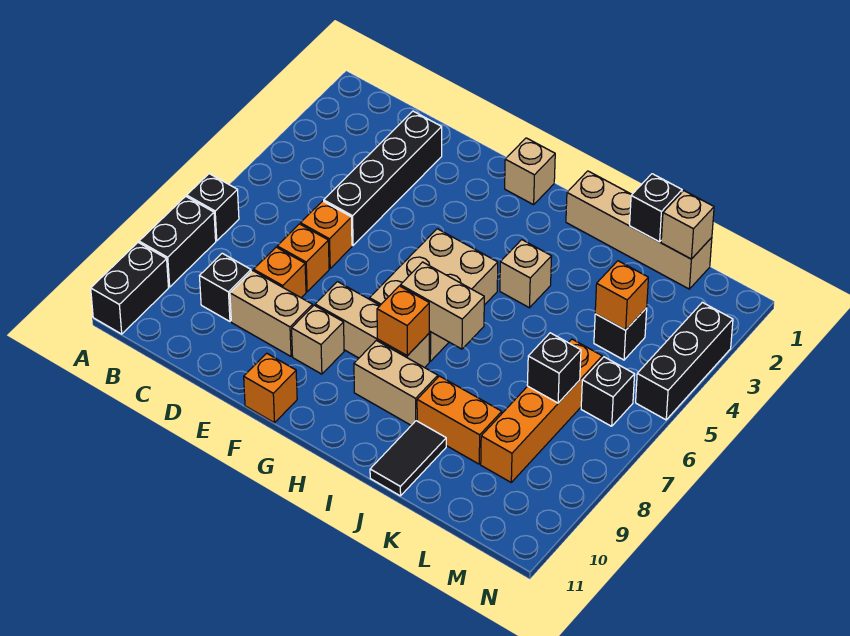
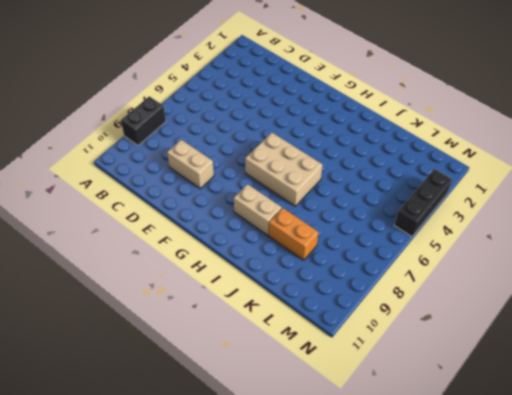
tan 2x3 brick [245,133,323,206] -> tan 2x3 brick turned to [370,229,498,361]
none -> black 1x1 brick [187,174,239,241]
none -> black 1x2 brick [91,243,169,334]
none -> black 1x1 brick [200,253,251,321]

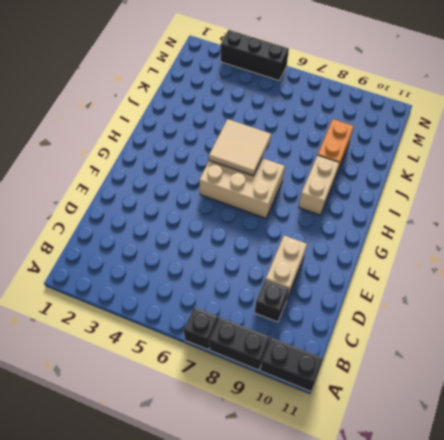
tan 2x2 tile [209,119,271,176] -> none
none -> black 1x4 brick [324,111,442,245]
none -> orange 1x1 brick [301,201,352,268]
none -> orange 1x1 brick [277,224,329,292]

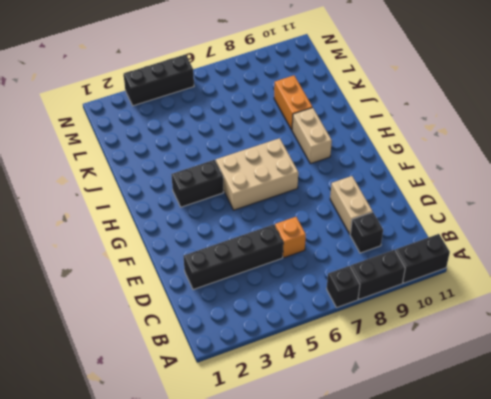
black 1x2 brick [171,160,224,207] -> none
none -> orange 1x1 brick [277,224,329,292]
none -> orange 1x1 brick [254,247,306,298]
none -> tan 1x3 brick [315,282,429,368]

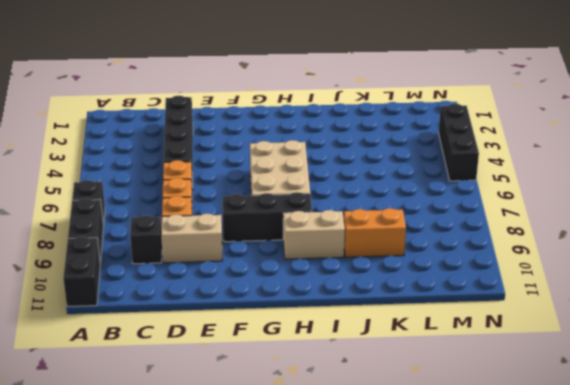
black 1x3 brick [222,192,312,242] -> tan 1x3 brick [315,282,429,368]
none -> tan 1x1 brick [292,305,344,374]
none -> orange 1x1 brick [244,353,297,423]
none -> tan 1x1 brick [505,138,555,205]

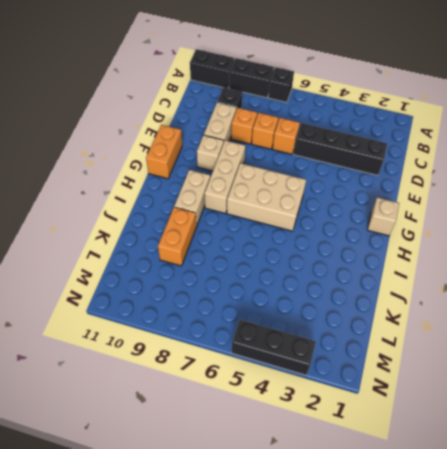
orange 1x2 brick [146,125,182,179] -> orange 1x1 brick [244,353,297,423]
none -> tan 1x4 brick [566,171,712,289]
none -> tan 1x1 brick [500,240,552,308]
none -> black 1x2 tile [370,421,446,496]

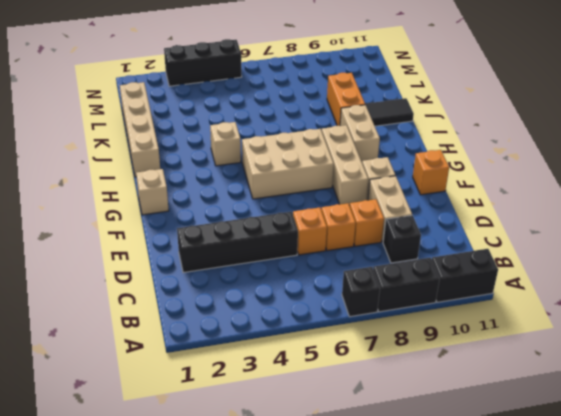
none -> black 1x1 brick [594,308,647,360]
none -> orange 1x4 brick [481,339,602,482]
none -> black 1x1 brick [581,357,635,426]

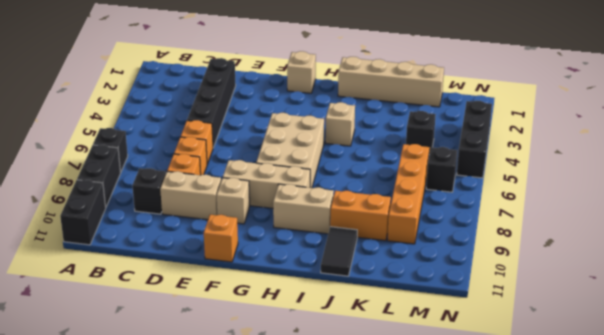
none -> tan 1x2 brick [400,262,484,349]
none -> orange 1x1 brick [377,286,429,356]
none -> black 1x1 brick [630,174,682,242]

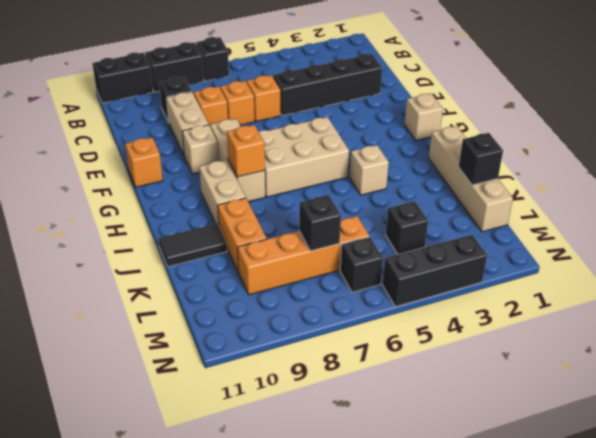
none -> tan 1x2 brick [400,262,484,349]
none -> tan 1x1 brick [661,191,714,259]
none -> orange 1x1 brick [595,261,648,330]

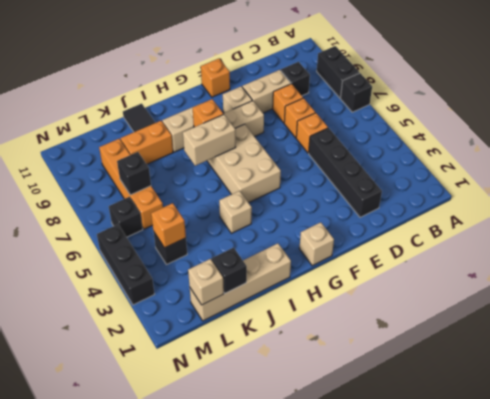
none -> black 1x2 brick [91,243,169,334]

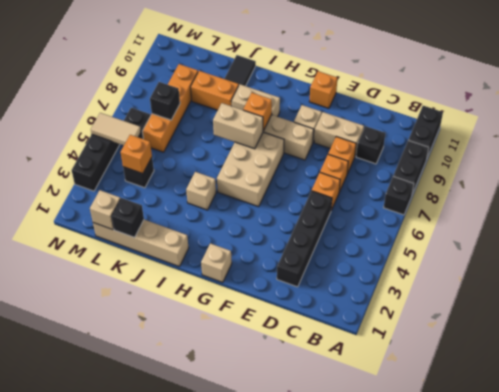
tan 1x2 tile [91,113,141,146] -> none

